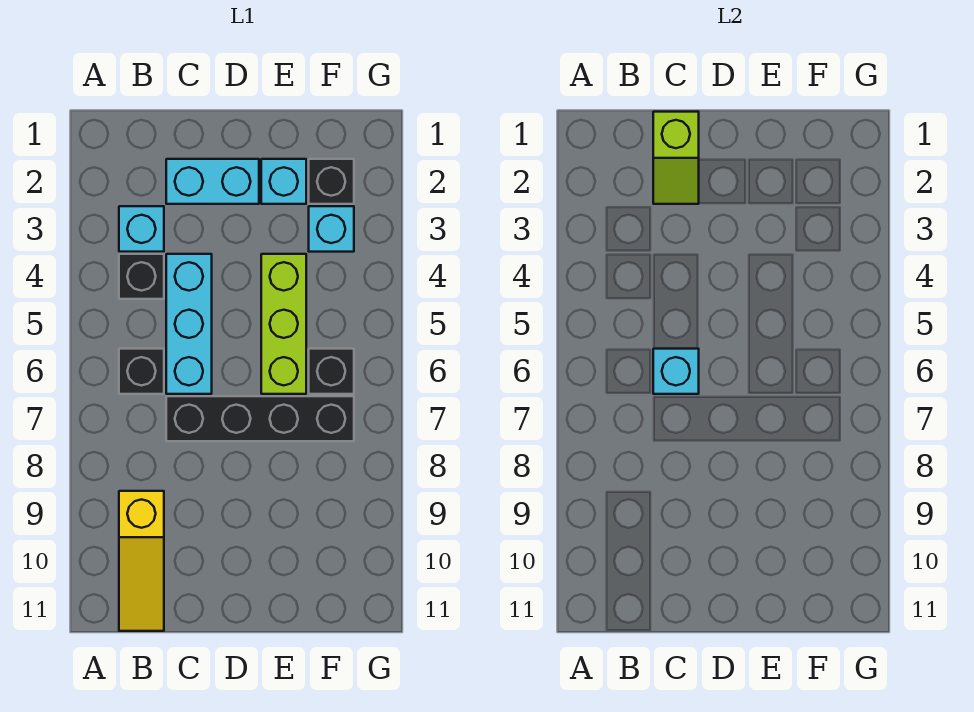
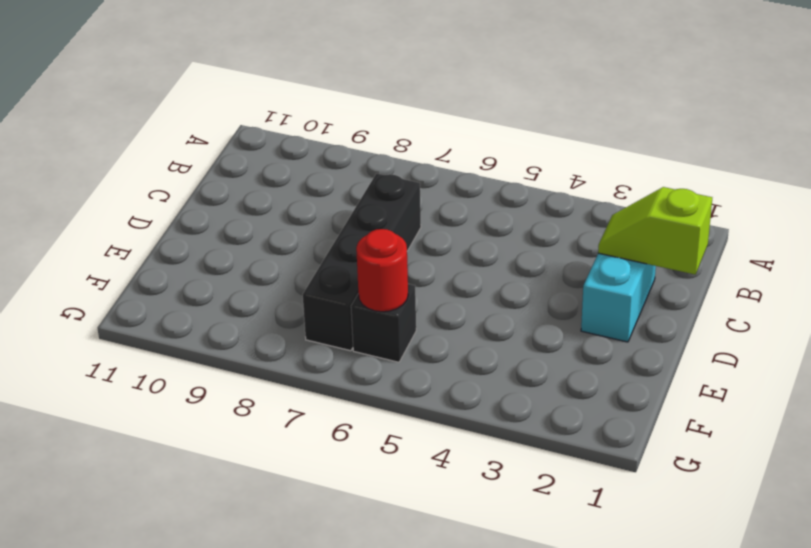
red 1x1 round brick [356,229,408,312] -> none
none -> cyan 1x1 brick [119,206,164,252]
none -> black 1x1 brick [119,254,164,299]
none -> black 1x1 brick [119,349,164,394]

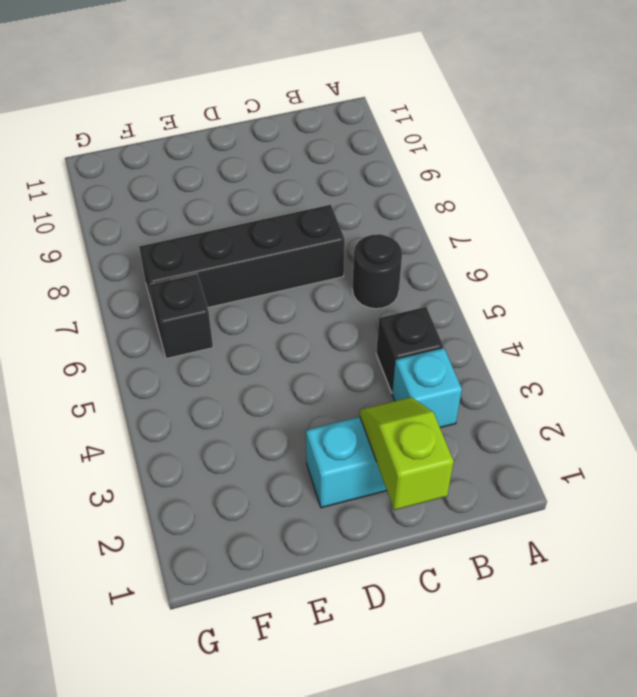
black 1x1 round brick [352,234,402,309] -> black 1x1 brick [119,349,164,394]
none -> yellow 1x3 slope [119,491,164,631]
none -> cyan 1x3 brick [166,254,212,394]
none -> cyan 1x1 brick [261,159,306,204]

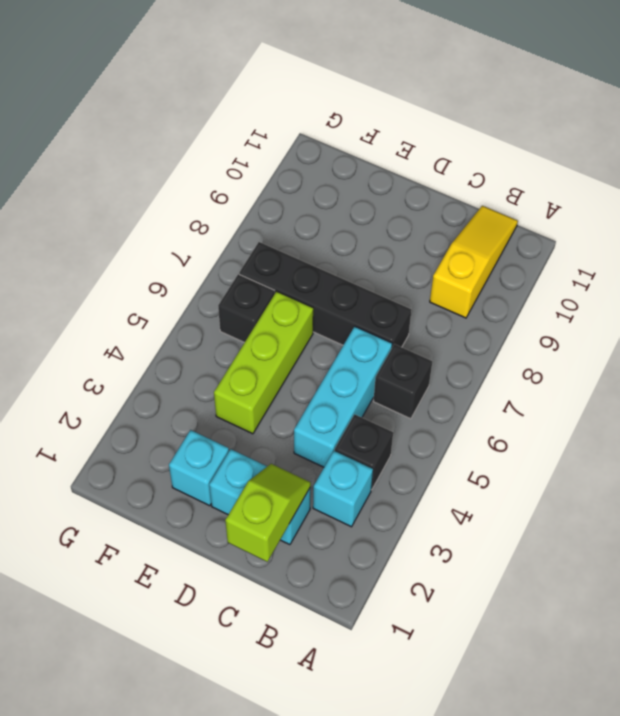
none -> black 1x1 brick [309,159,354,204]
none -> cyan 1x1 brick [309,206,354,252]
none -> cyan 1x1 brick [653,349,699,394]

